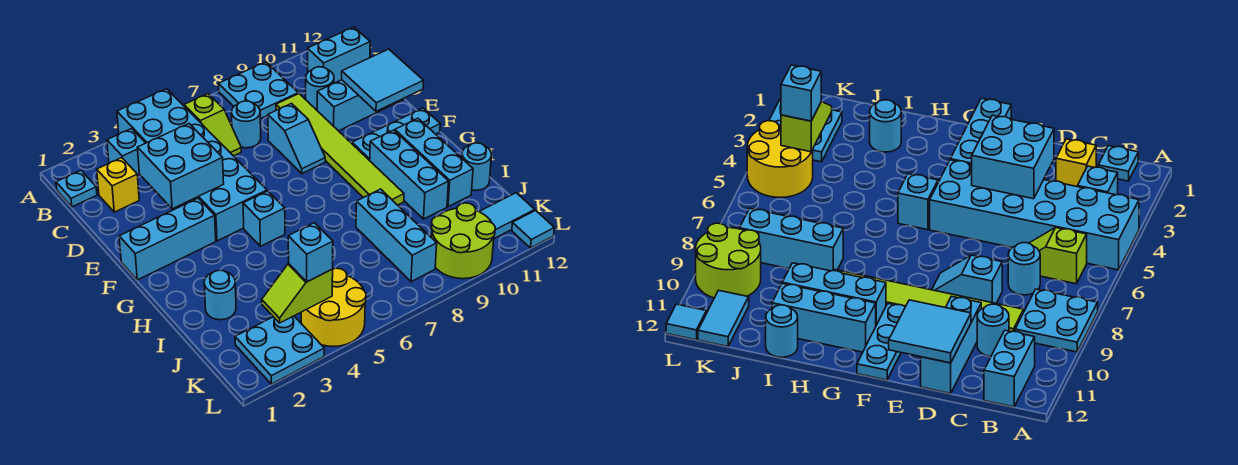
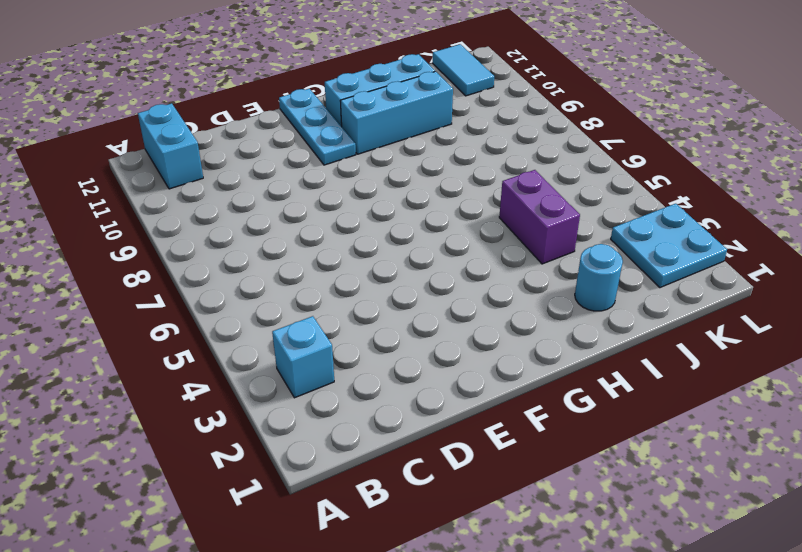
purple 1x2 brick [499,170,580,264] -> none
none -> cyan 2x6 brick [117,89,267,241]
none -> cyan 2x2 plate [219,62,298,119]
none -> cyan 1x1 plate [56,171,97,207]

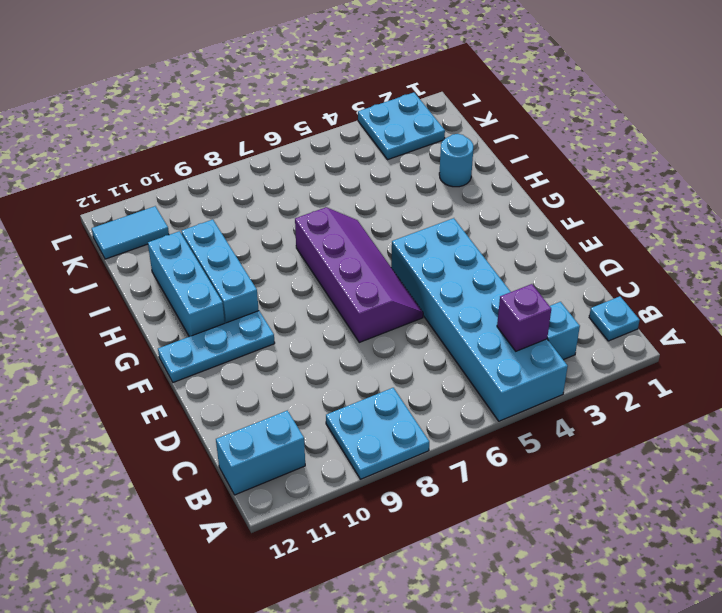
purple 1x1 brick [497,284,551,351] -> none
purple 2x4 slope [295,207,423,342] -> none
none -> lime 1x2 slope [184,94,241,156]
none -> yellow 1x1 brick [97,158,139,212]
none -> cyan 1x1 round brick [232,101,261,148]

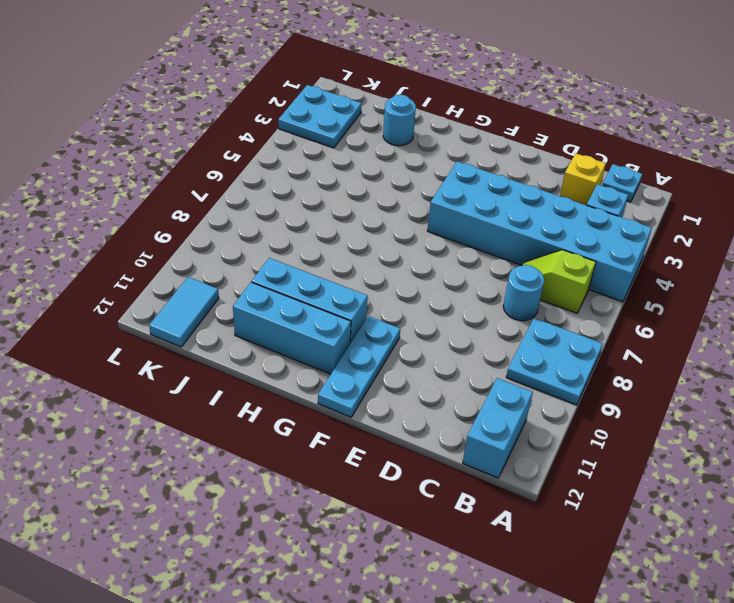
none -> lime 1x6 tile [276,94,404,205]
none -> cyan 1x1 round brick [306,67,334,110]
none -> cyan 1x2 slope [268,104,325,173]

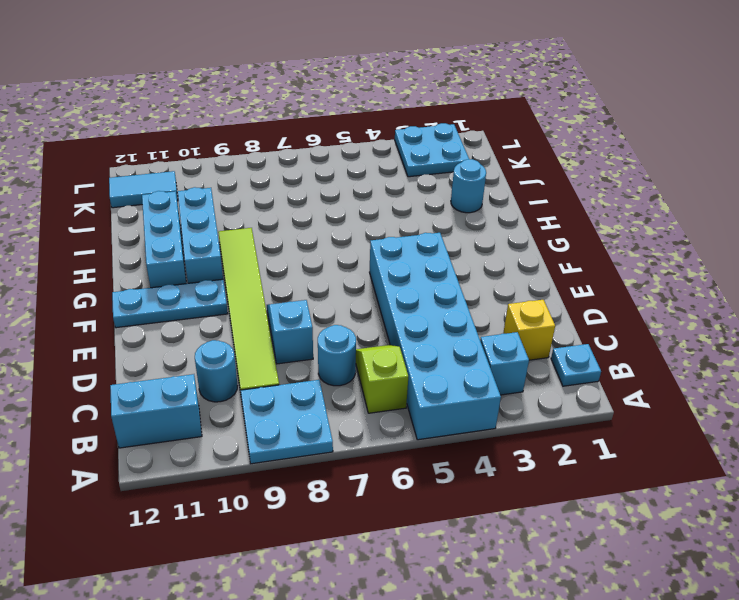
none -> cyan 1x3 brick [317,80,404,131]
none -> cyan 1x3 brick [119,198,216,280]
none -> cyan 1x1 brick [243,191,285,246]

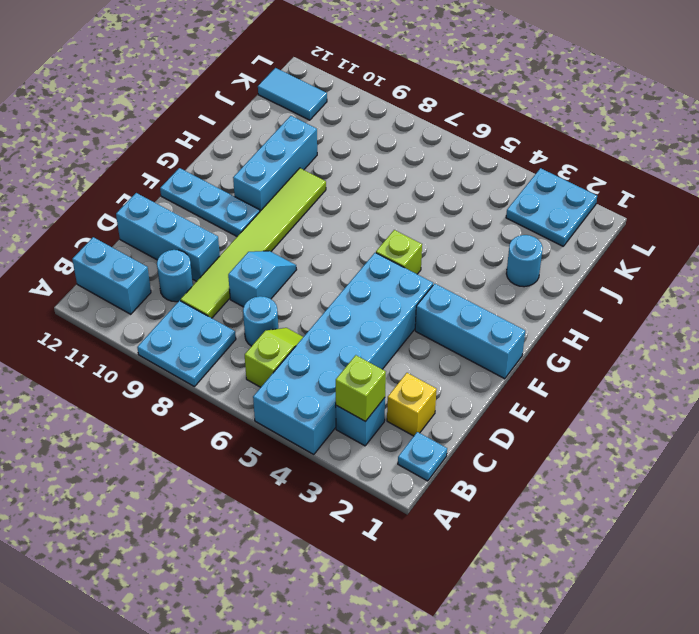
lime 1x1 brick [336,355,386,422] -> none
lime 1x1 brick [376,230,422,274] -> cyan 1x1 brick [243,191,285,246]
none -> cyan 1x3 brick [395,118,473,206]
none -> cyan 1x3 brick [356,189,437,282]
none -> cyan 1x1 round brick [462,143,492,190]

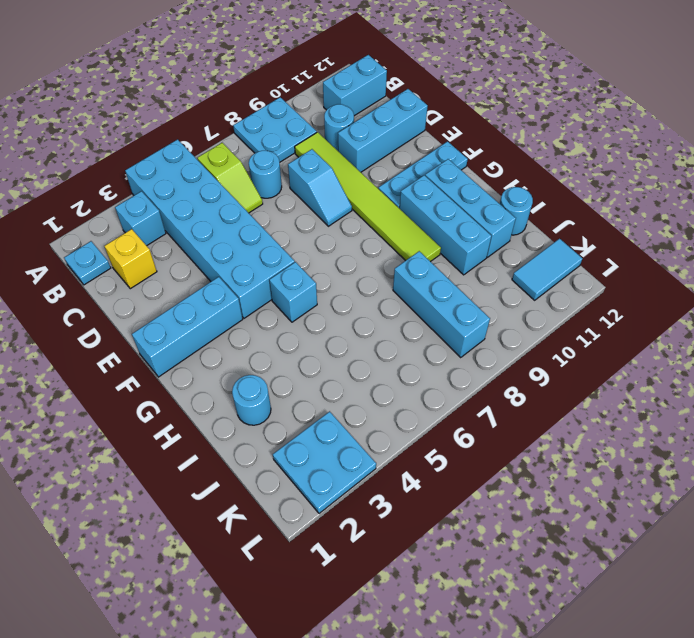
none -> yellow 2x2 round brick [301,268,366,346]
none -> lime 2x2 round brick [431,203,495,279]
none -> cyan 1x1 tile [512,210,554,248]

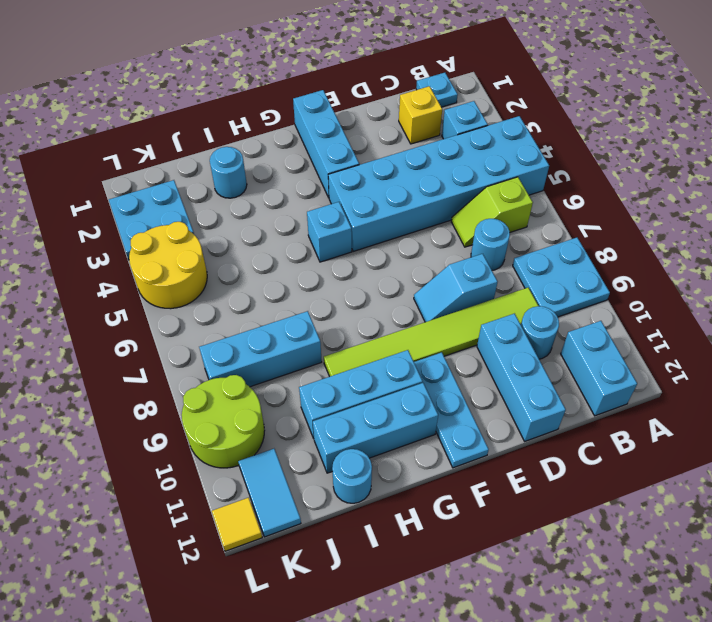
yellow 1x1 tile [212,498,262,551] -> cyan 1x1 tile [512,210,554,248]
none -> cyan 2x2 brick [137,124,224,209]
none -> cyan 2x2 tile [342,49,424,111]
none -> lime 1x2 slope [262,264,333,323]

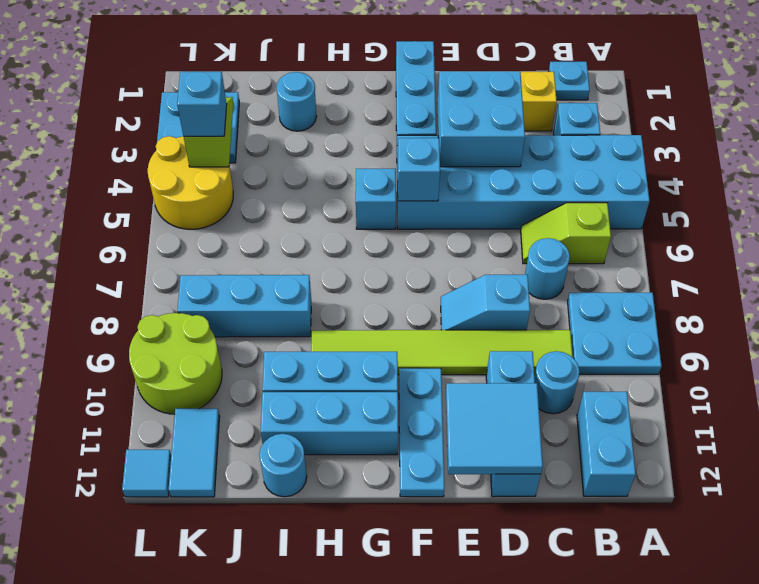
cyan 1x1 brick [398,138,440,201] -> none

